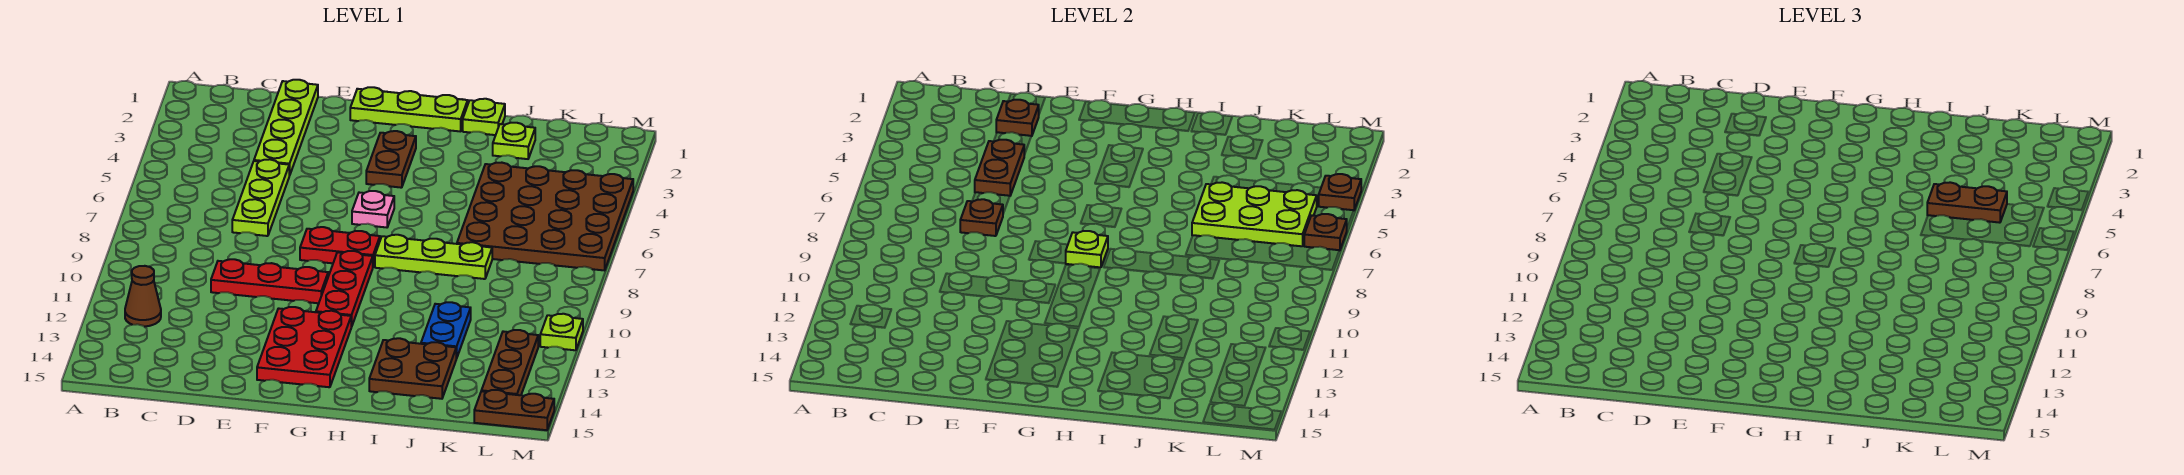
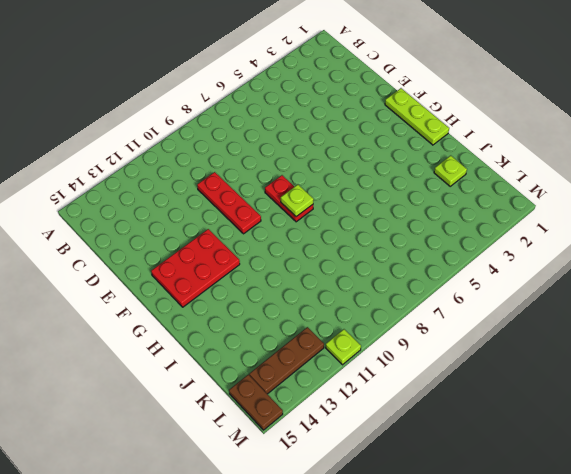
none -> brown 1x1 cone [125,266,161,327]
none -> lime 1x4 plate [254,80,318,176]
none -> lime 1x3 plate [232,159,289,236]

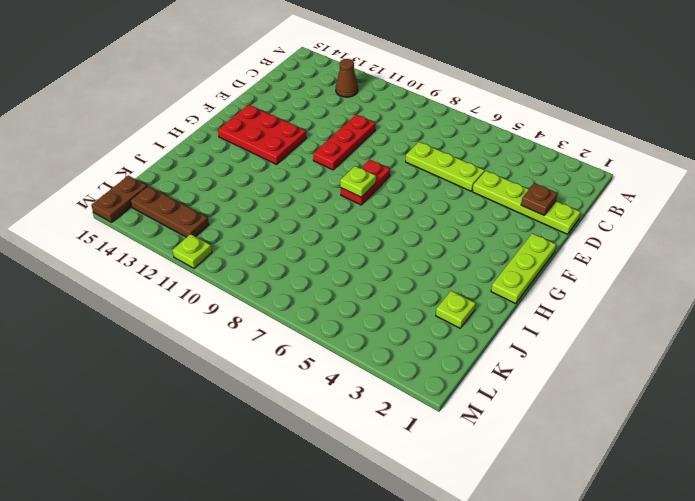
none -> brown 1x2 plate [366,131,416,188]
none -> pink 1x1 plate [352,191,394,227]
none -> red 1x3 plate [316,251,373,327]

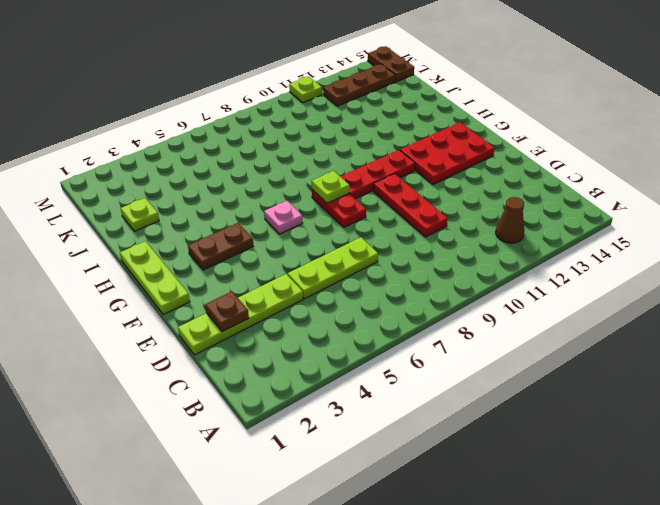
none -> lime 1x3 plate [375,235,492,279]
none -> lime 1x1 plate [463,99,505,135]
none -> brown 2x2 plate [369,338,456,399]

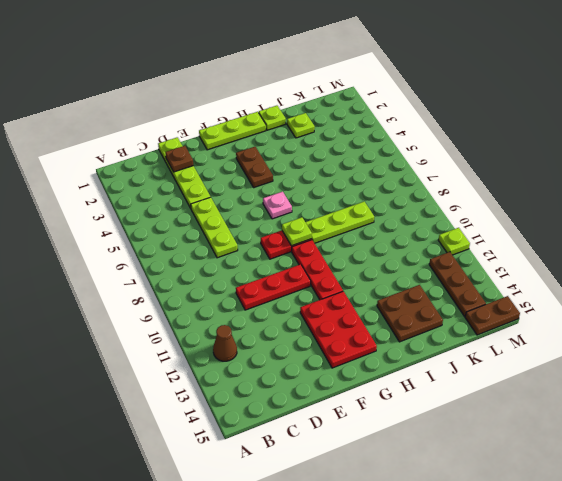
none -> brown 4x4 plate [457,163,633,270]
none -> blue 1x2 plate [421,302,471,359]
none -> brown 1x2 plate [975,140,1024,196]

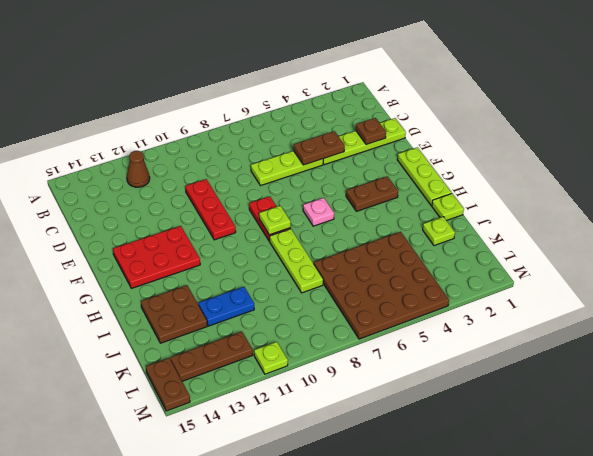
none -> red 1x3 plate [316,251,373,327]
none -> brown 1x1 plate [960,199,1003,236]
none -> lime 2x3 plate [1192,182,1317,246]

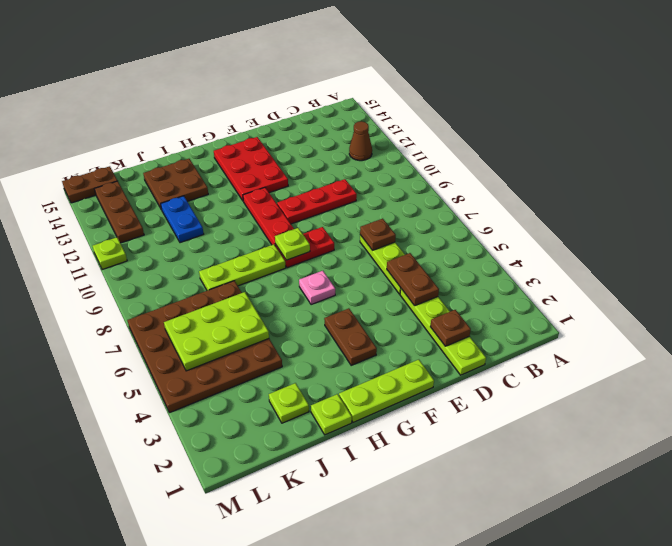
none -> brown 1x1 plate [1319,174,1361,210]
none -> brown 1x1 plate [1304,214,1347,251]
none -> brown 1x2 plate [1927,182,2007,223]

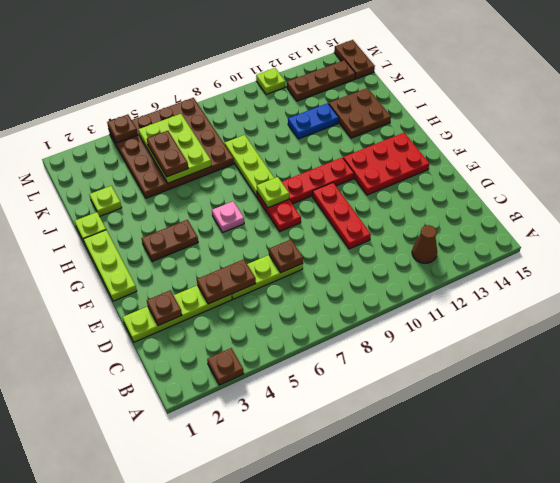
brown 1x1 plate [207,348,244,385] -> brown 1x1 plate moved to [1304,214,1347,251]

